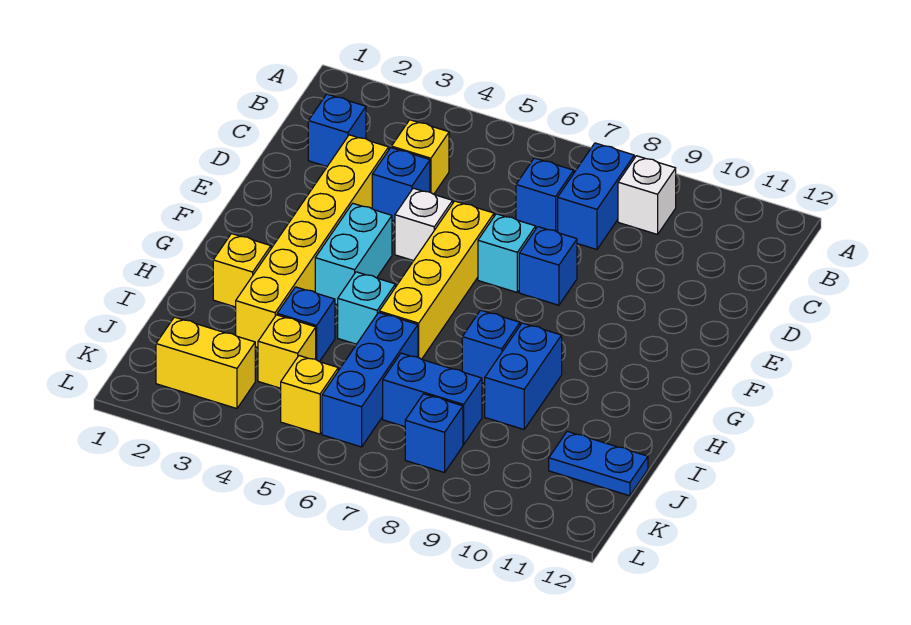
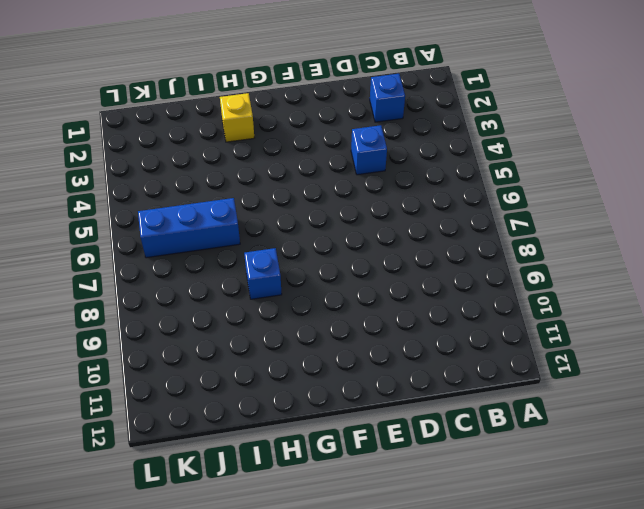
none -> blue 1x2 brick [558,143,634,250]
none -> white 1x1 brick [618,156,676,234]
none -> yellow 1x1 brick [391,120,449,194]

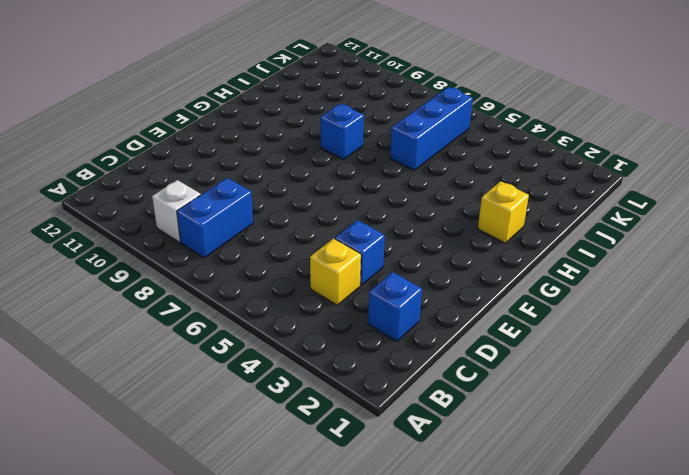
none -> blue 1x1 brick [516,158,574,232]
none -> yellow 1x6 brick [236,135,389,348]
none -> white 1x1 brick [395,188,453,261]

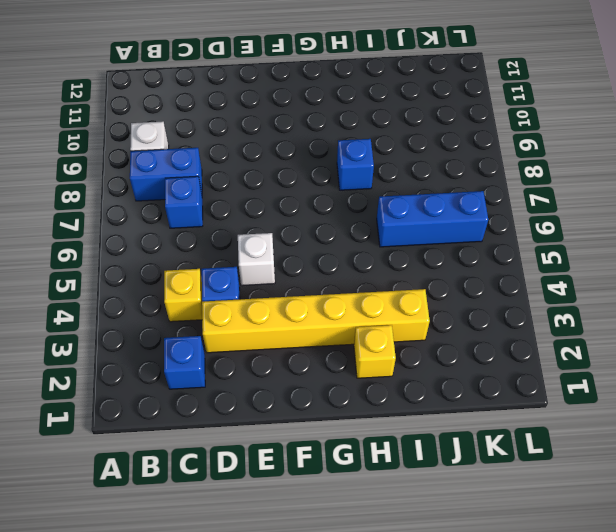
none -> yellow 1x4 brick [379,201,494,359]
none -> cyan 1x1 brick [478,214,536,292]
none -> blue 1x1 brick [519,227,577,305]

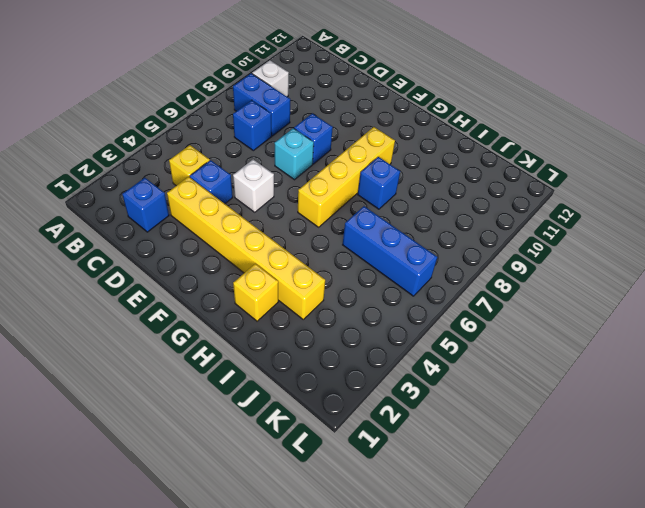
yellow 1x4 brick [298,127,395,227] -> yellow 1x4 brick turned to [379,201,494,359]
none -> cyan 1x2 brick [315,203,392,305]
none -> cyan 1x1 brick [338,272,395,344]
none -> blue 1x2 brick [485,323,562,429]

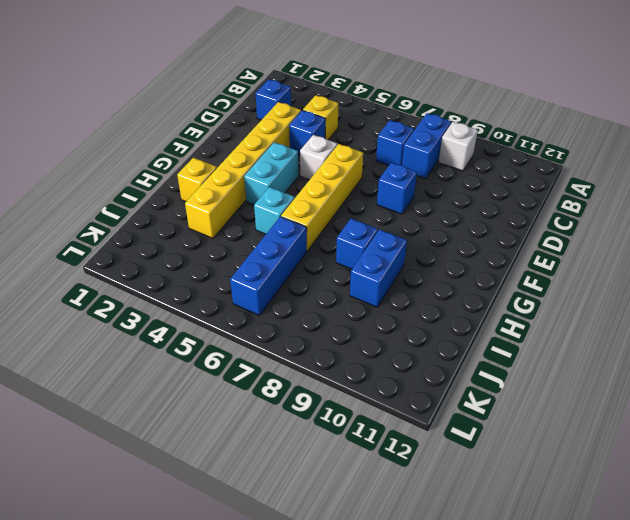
none -> cyan 1x1 brick [478,214,536,292]
none -> blue 1x1 brick [277,287,335,362]
none -> yellow 1x1 brick [258,315,316,388]

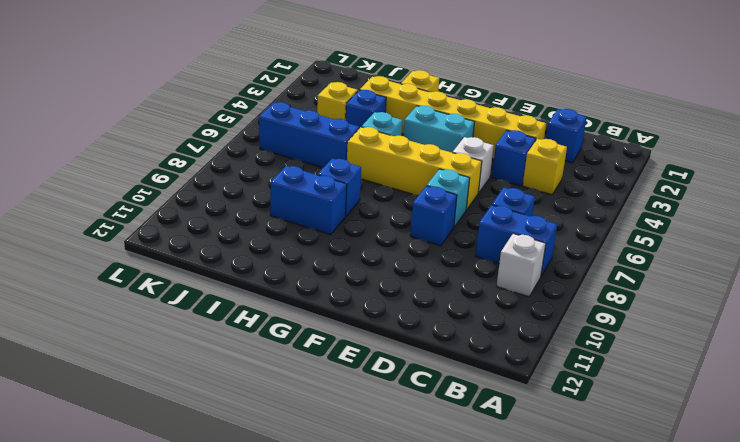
none -> blue 1x2 brick [383,353,482,445]
none -> blue 1x2 plate [549,431,648,496]
none -> yellow 1x2 brick [156,317,255,409]

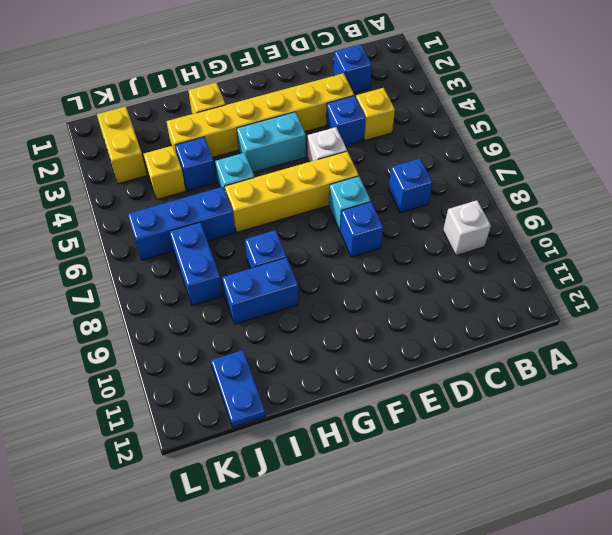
none -> blue 1x2 brick [558,143,634,250]
none -> yellow 1x1 brick [281,356,338,434]
none -> blue 1x1 brick [405,394,463,472]

